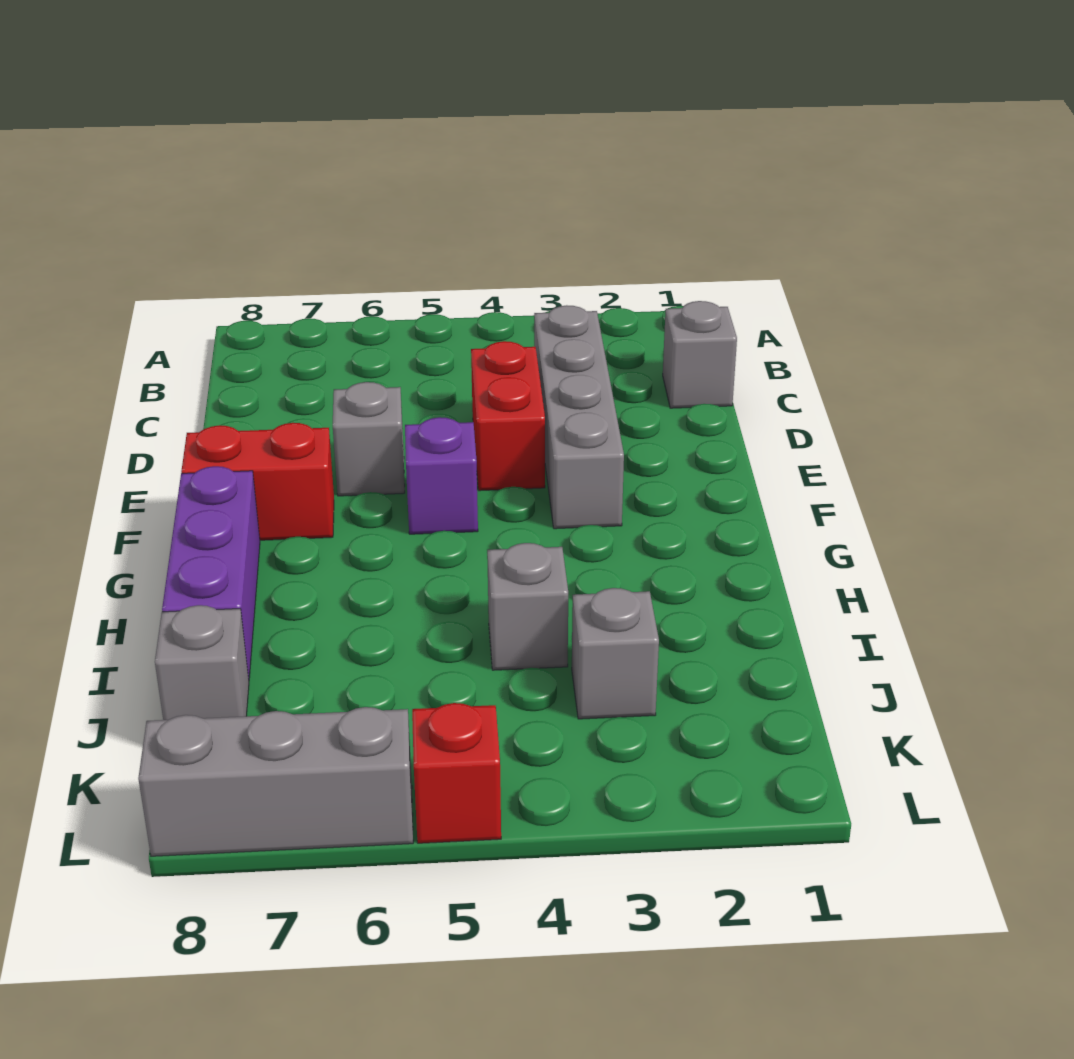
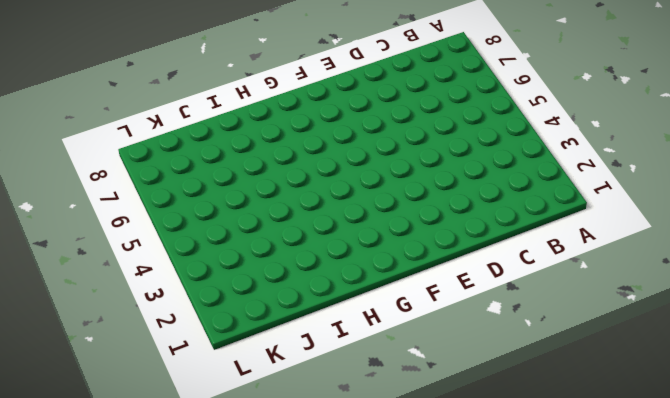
none -> grey 1x1 brick [663,301,737,408]
none -> grey 1x4 brick [534,305,624,529]
none -> red 1x2 brick [471,341,545,491]

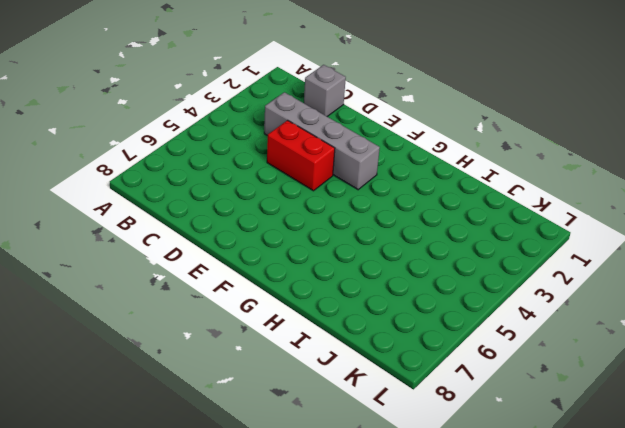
none -> grey 1x1 brick [333,382,405,496]
none -> purple 1x1 brick [405,417,478,534]
none -> red 1x2 brick [181,423,334,540]

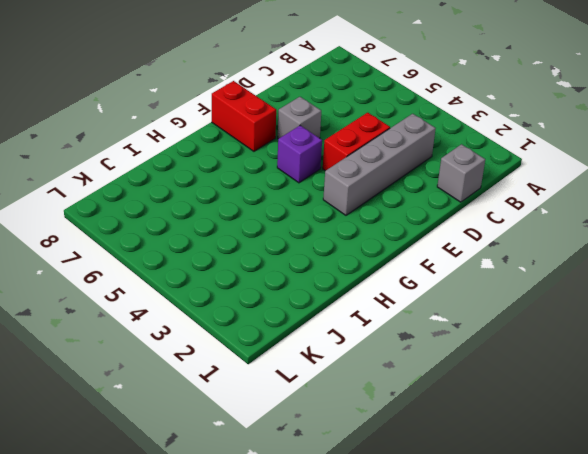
none -> purple 1x3 brick [162,466,260,679]
none -> grey 1x1 brick [487,543,568,670]
none -> grey 1x1 brick [572,588,659,719]

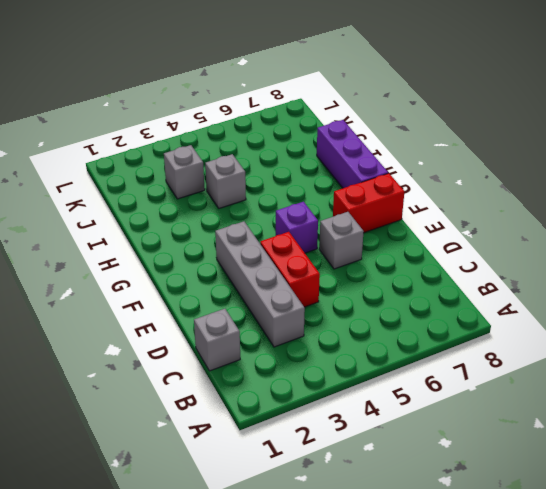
none -> grey 1x1 brick [155,605,249,720]
none -> red 1x1 brick [412,703,501,843]
none -> grey 1x3 brick [138,707,413,856]

